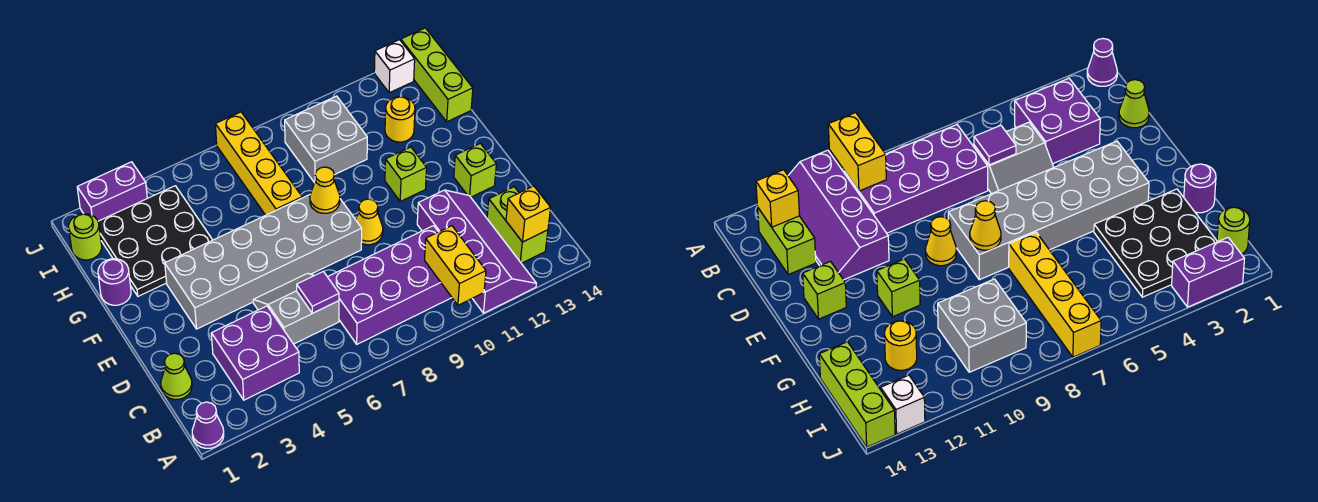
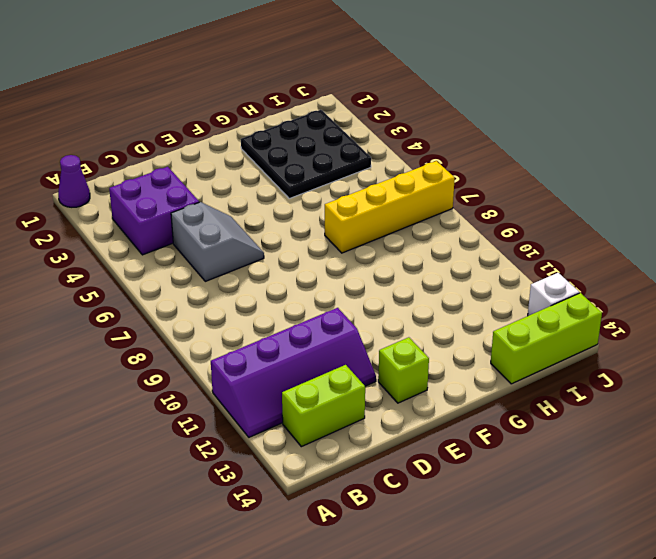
none -> purple 2x4 brick [328,226,452,344]
none -> lime 1x1 cone [161,353,192,400]
none -> grey 2x6 brick [165,195,362,329]

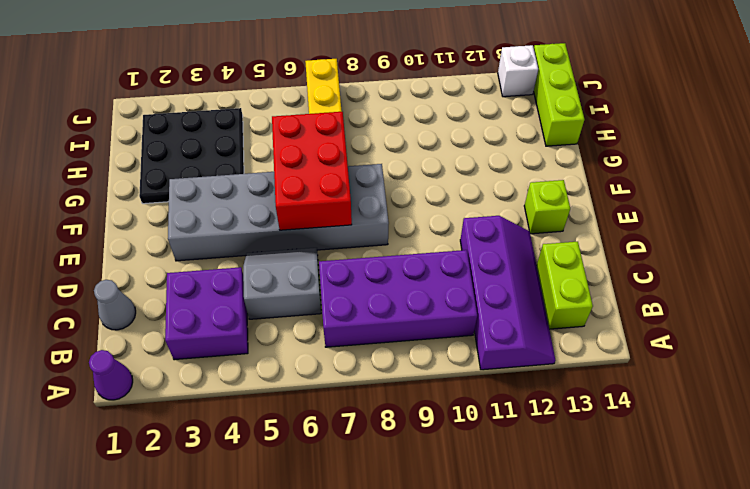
grey 1x1 cone [94,280,136,330] -> lime 1x1 cone [161,353,192,400]
red 2x3 brick [272,112,352,230] -> none
none -> yellow 1x1 cone [356,199,383,245]
none -> lime 1x1 brick [385,147,427,201]
none -> purple 1x1 round brick [98,259,131,305]

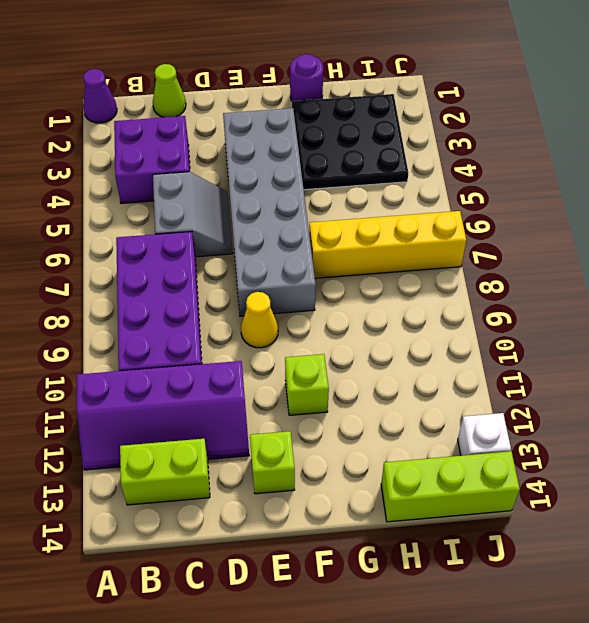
none -> grey 2x2 brick [285,96,367,183]
none -> yellow 1x1 round brick [385,97,415,142]
none -> lime 1x1 round brick [69,214,102,260]

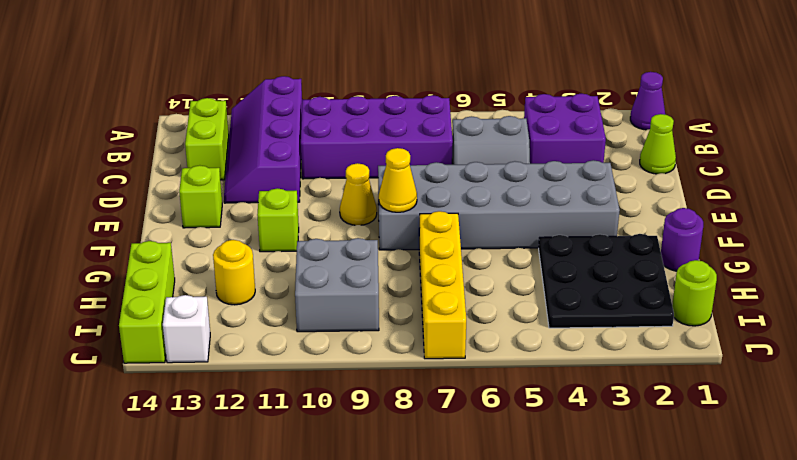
none -> purple 1x2 brick [77,162,147,221]
none -> yellow 1x2 brick [425,226,486,305]
none -> yellow 1x1 brick [506,186,551,242]

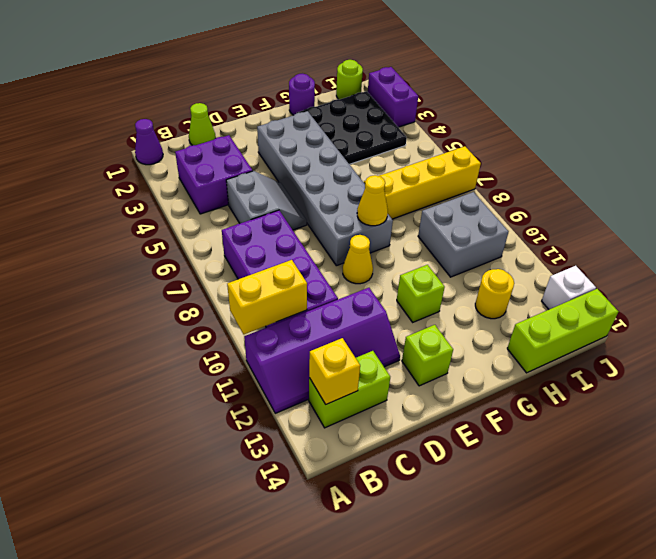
none -> purple 1x1 tile [297,271,339,313]

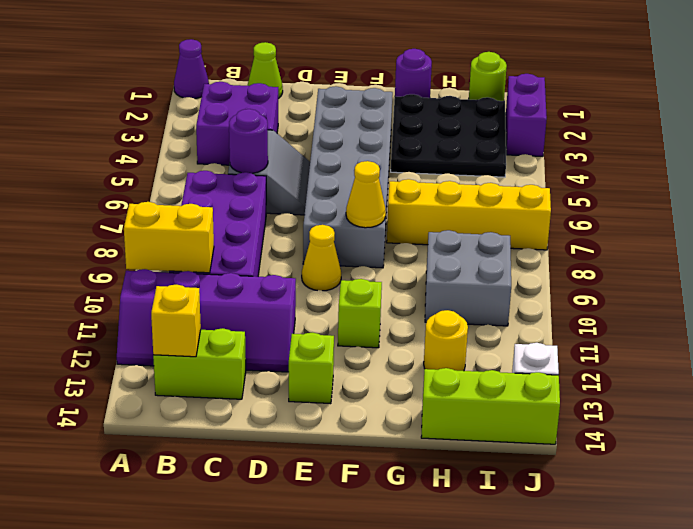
purple 1x1 round brick [229,109,268,173] -> purple 1x1 tile [297,271,339,313]

